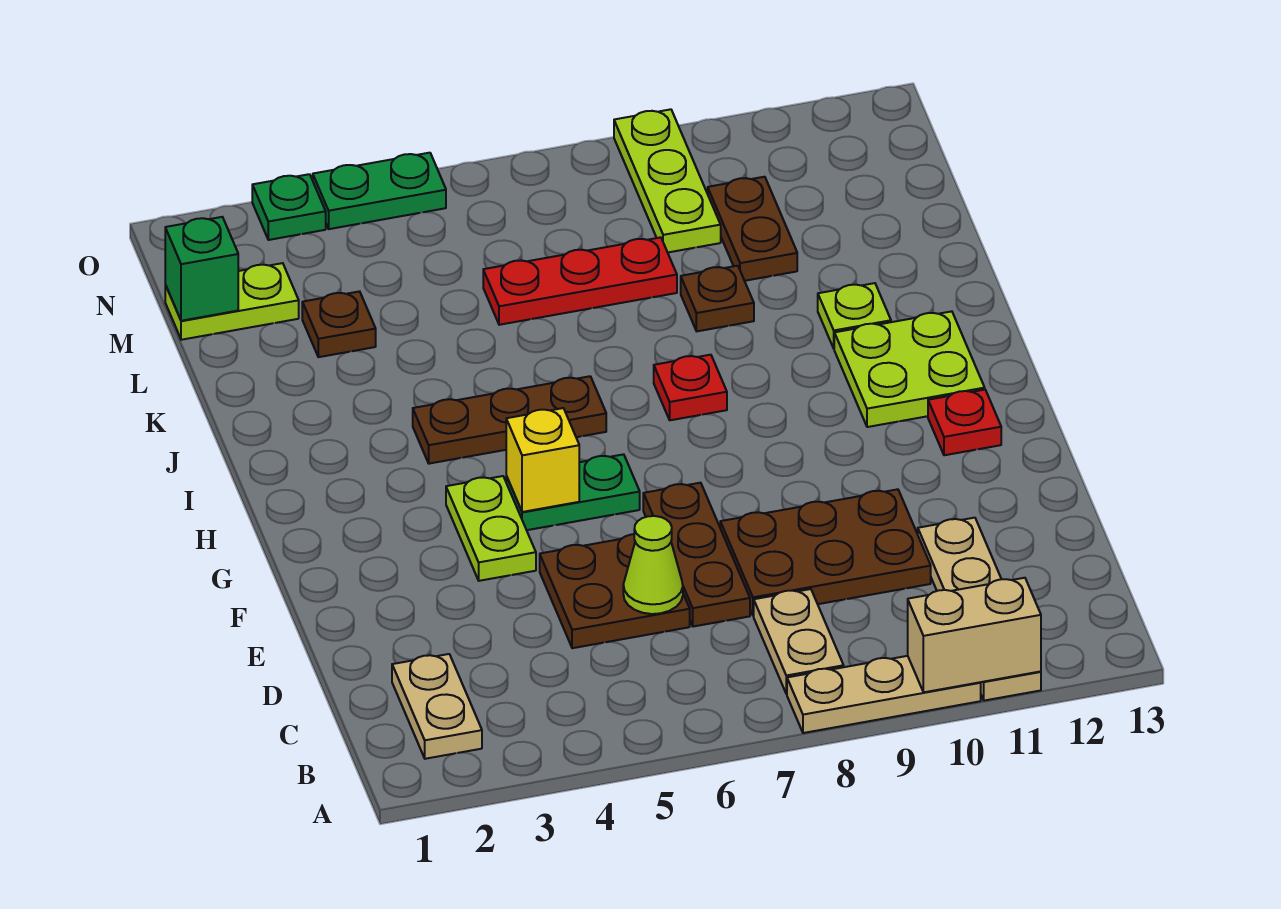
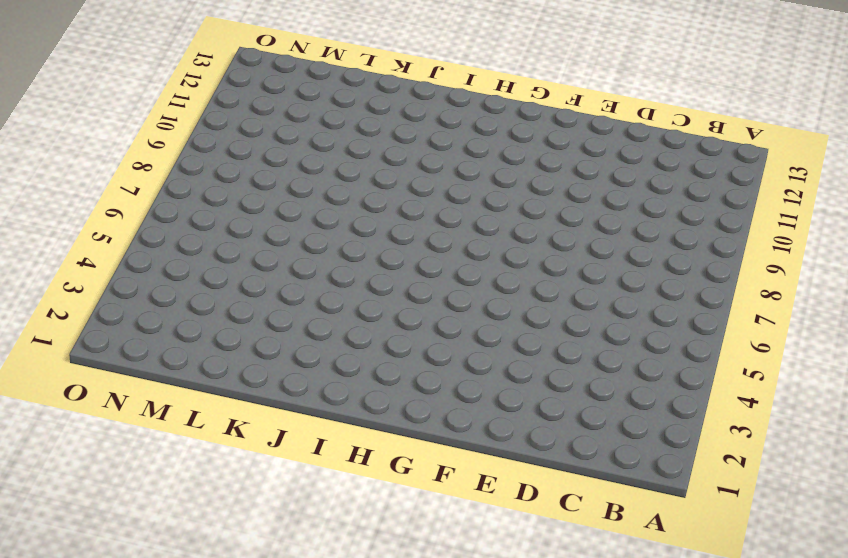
none -> tan 1x3 plate [787,656,981,733]
none -> tan 1x4 plate [918,518,1041,701]
none -> tan 1x2 plate [392,654,482,759]

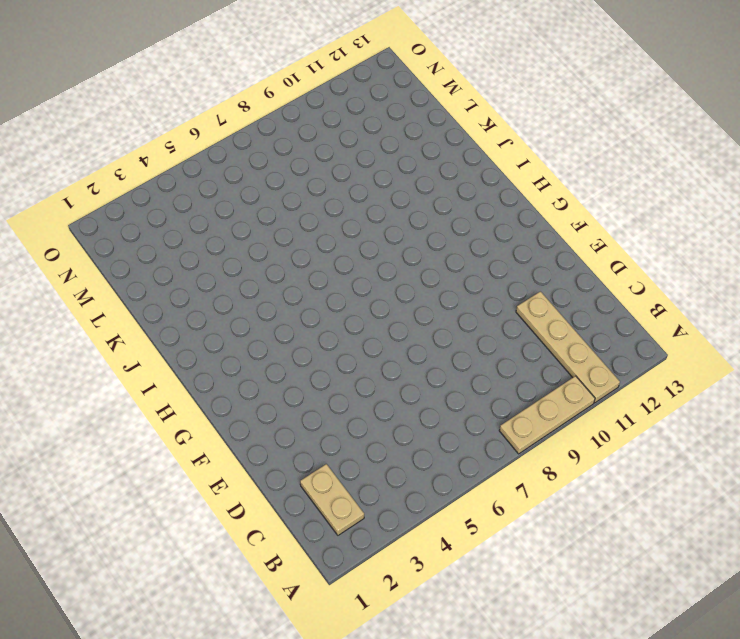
none -> tan 1x2 plate [754,589,844,694]
none -> brown 2x2 plate [540,534,690,648]
none -> brown 1x3 plate [643,483,750,627]

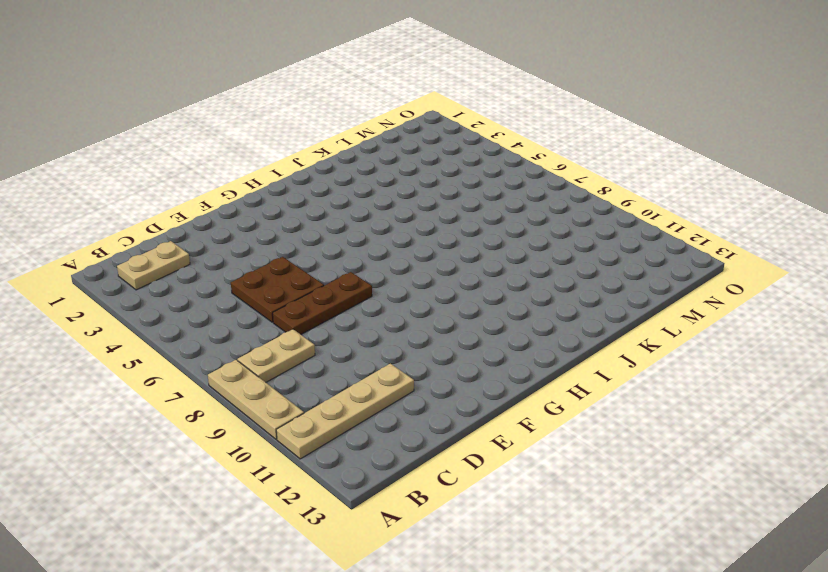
none -> brown 2x3 plate [720,489,931,616]
none -> lime 1x2 plate [446,476,536,581]
none -> green 1x2 plate [506,454,640,530]

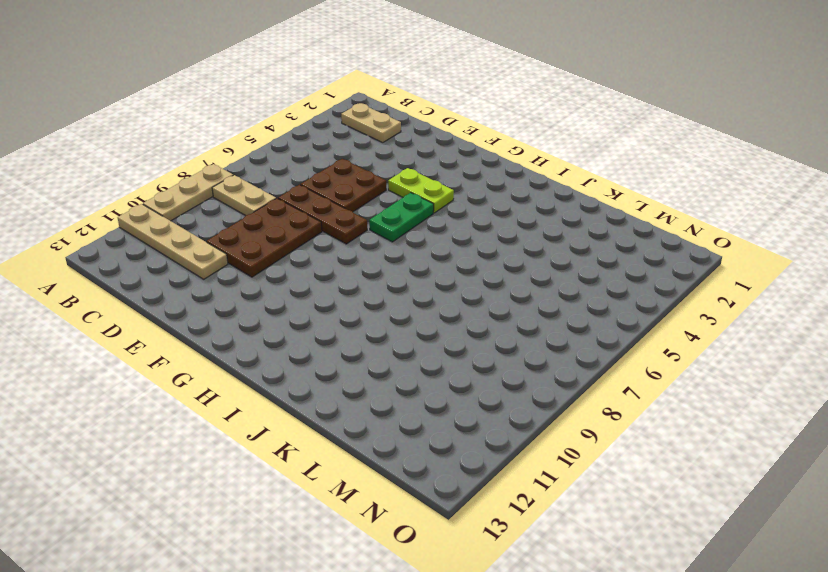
none -> red 1x1 plate [928,390,1001,455]
none -> lime 2x2 plate [834,311,985,427]
none -> brown 1x3 plate [413,376,606,464]

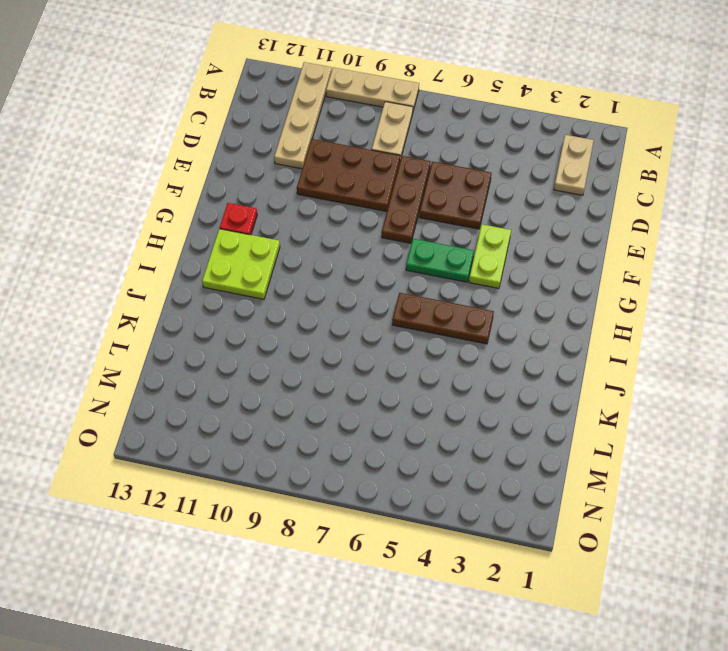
none -> red 1x1 plate [654,355,727,420]
none -> lime 1x1 plate [818,283,891,348]
none -> brown 1x1 plate [681,266,754,331]

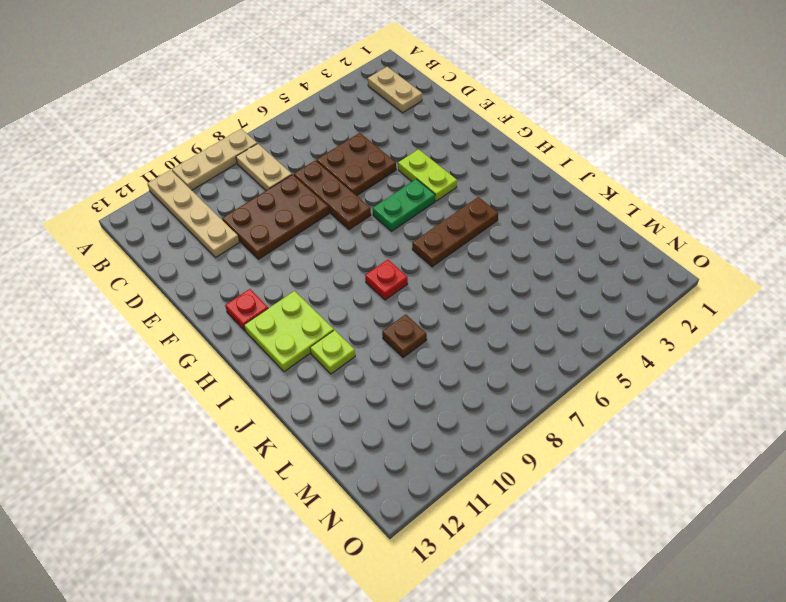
none -> brown 1x1 plate [302,291,376,357]
none -> red 1x3 plate [483,237,677,325]
none -> brown 1x2 plate [708,177,797,281]

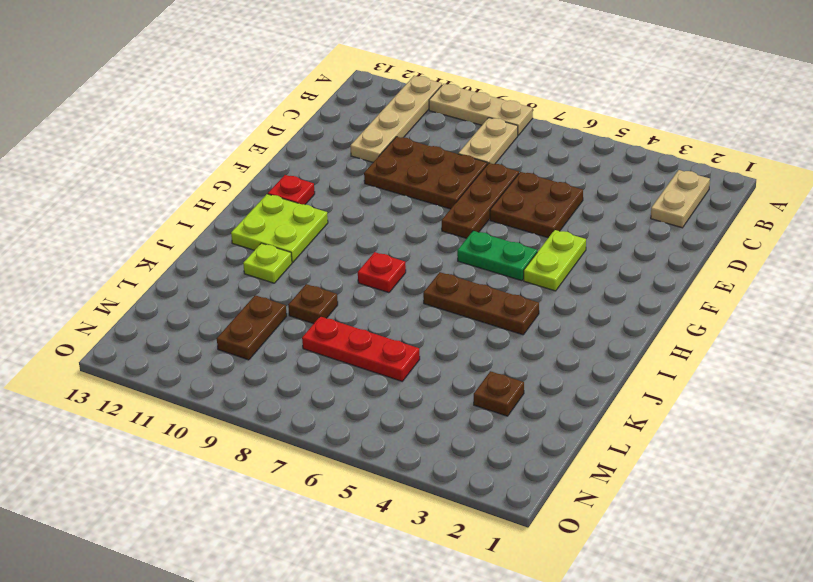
none -> lime 1x2 plate [165,263,299,340]
none -> lime 1x3 plate [614,109,721,252]
none -> green 1x1 plate [252,174,326,240]

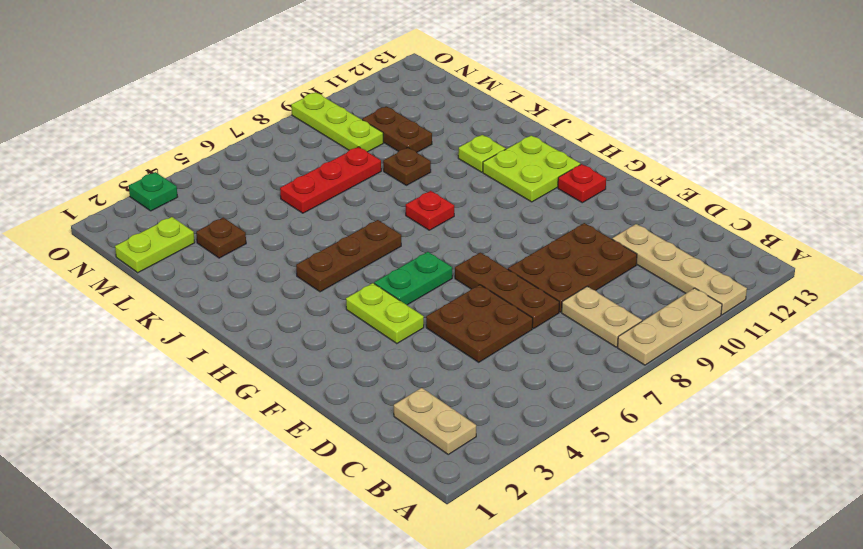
none -> green 1x2 plate [313,153,446,229]
none -> tan 1x2 brick [908,578,1041,692]
none -> lime 1x1 cone [623,516,683,614]

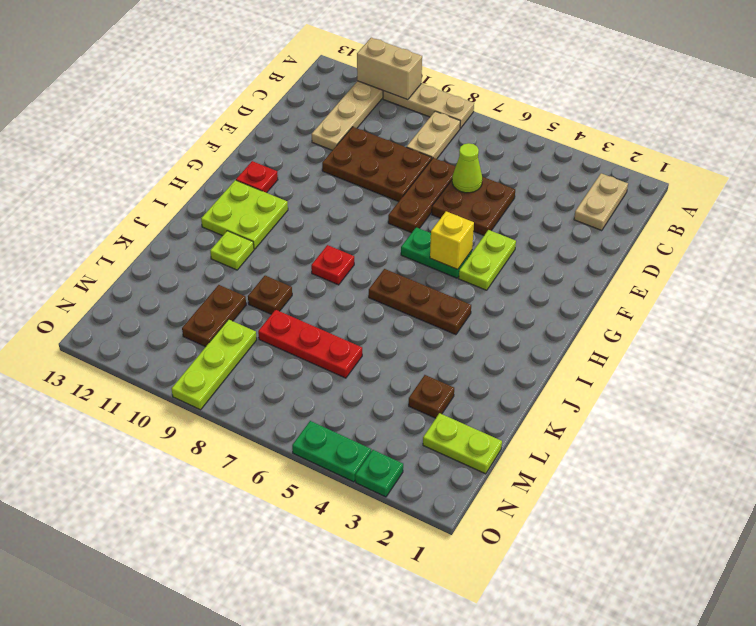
none -> green 1x1 brick [165,217,238,321]

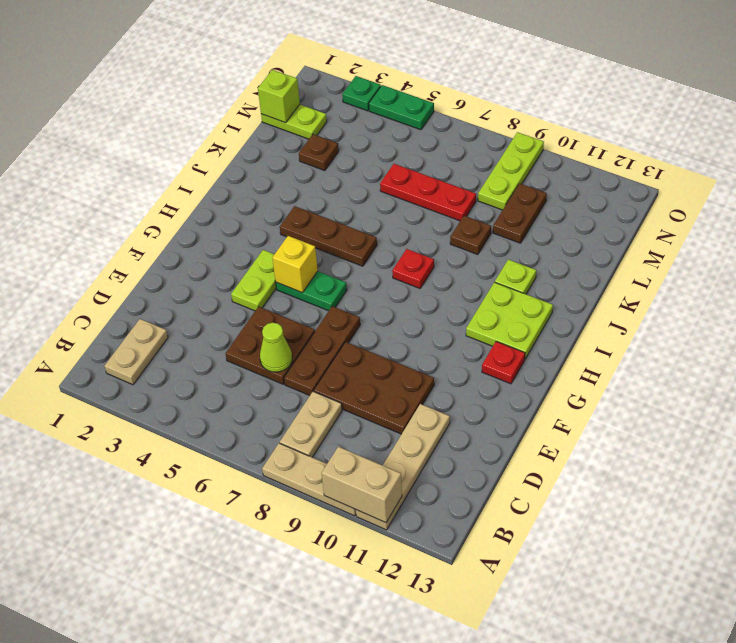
lime 1x1 brick [258,70,300,123] -> green 1x1 brick [165,217,238,321]

